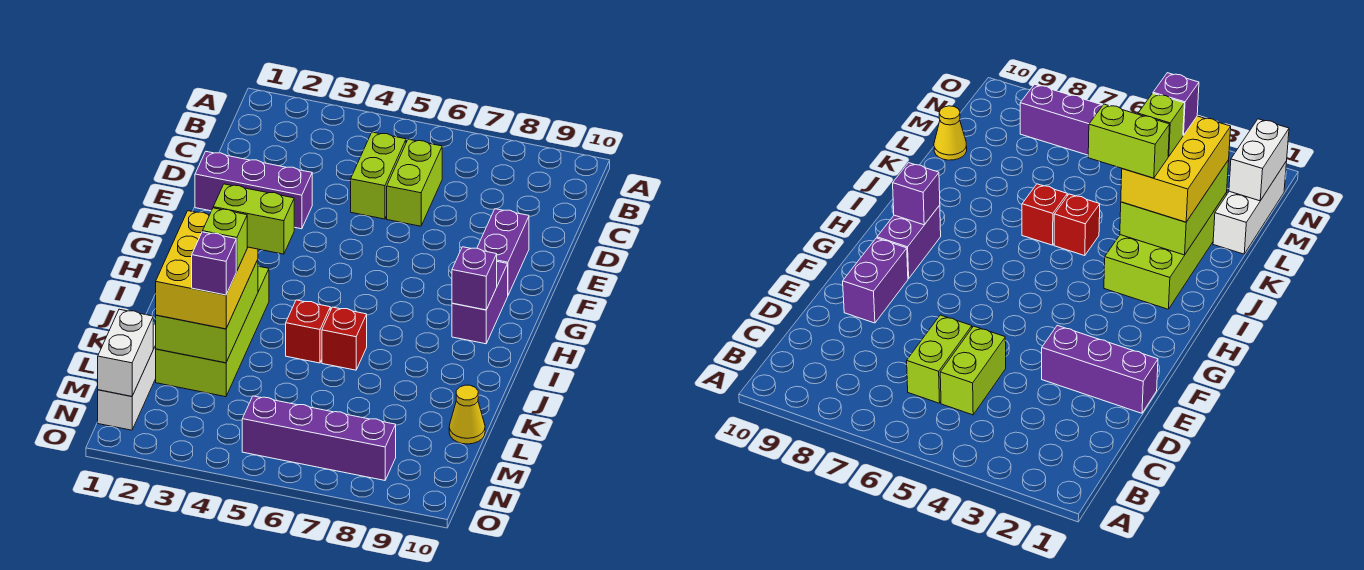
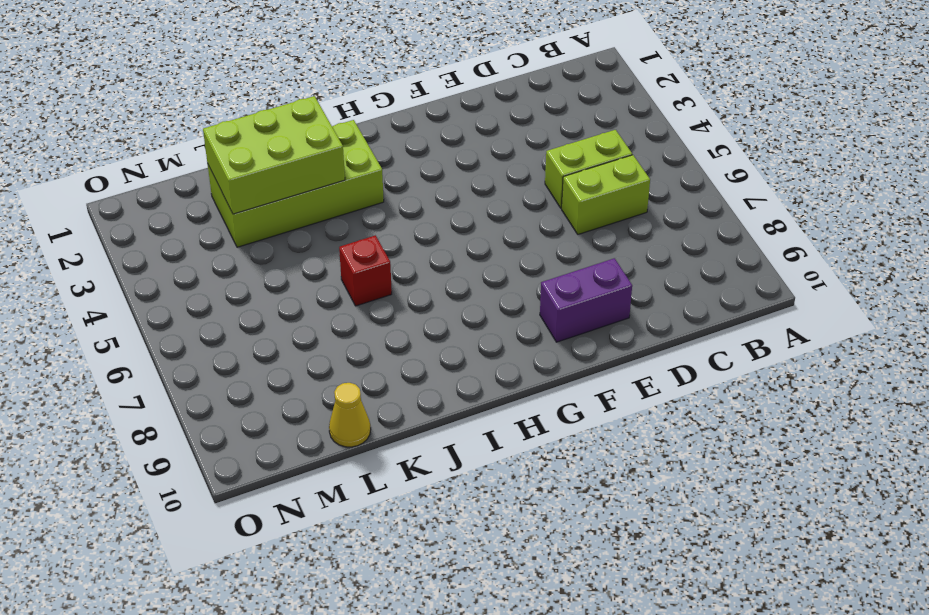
none -> purple 1x3 brick [195,152,312,229]
none -> purple 1x2 brick [452,262,508,344]
none -> red 1x1 brick [286,300,330,363]

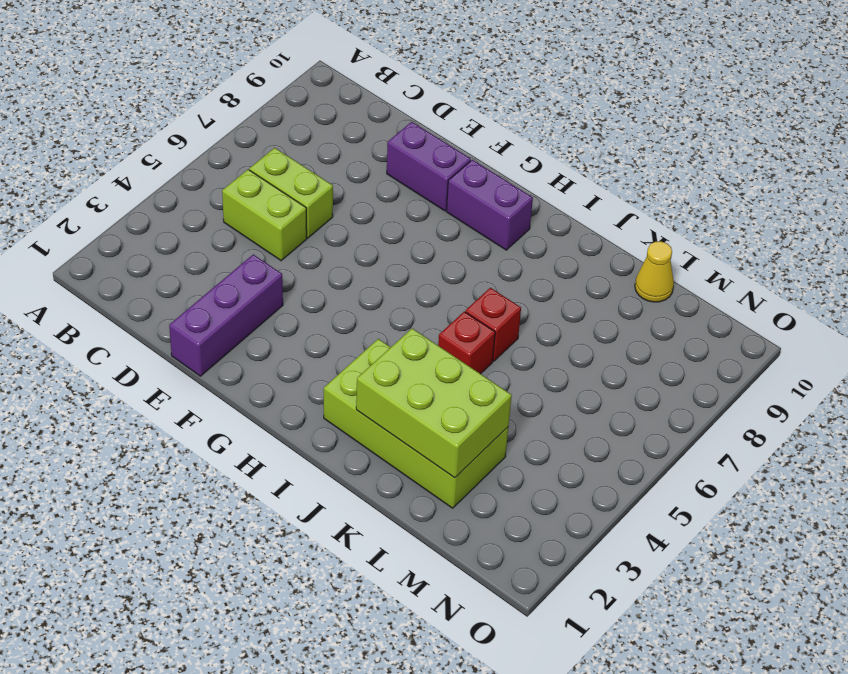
none -> white 1x3 brick [98,324,156,430]
none -> purple 1x4 brick [242,396,396,480]
none -> purple 1x1 brick [452,247,497,310]

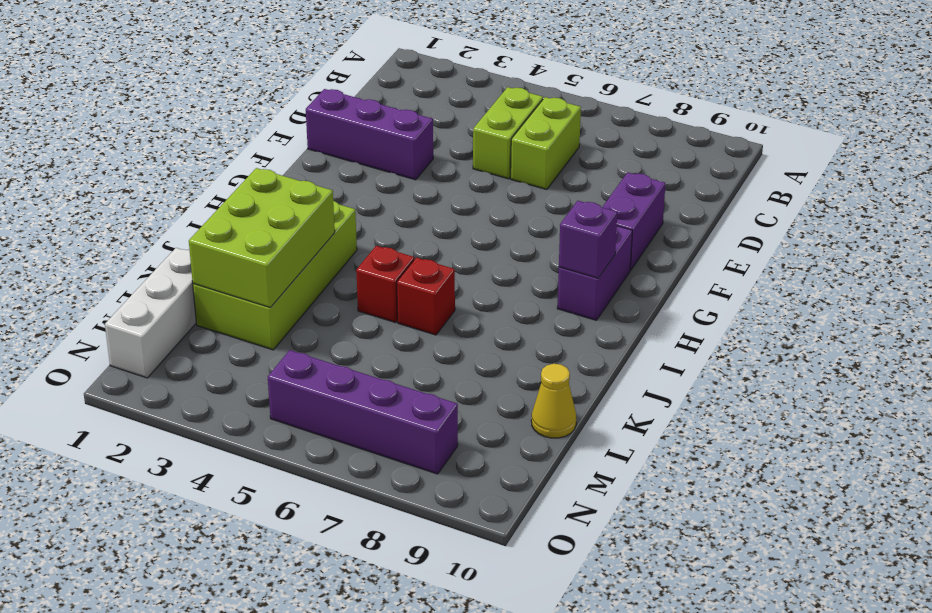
none -> white 1x2 brick [98,309,153,396]
none -> yellow 2x3 brick [156,211,258,329]
none -> lime 1x2 brick [213,184,294,254]

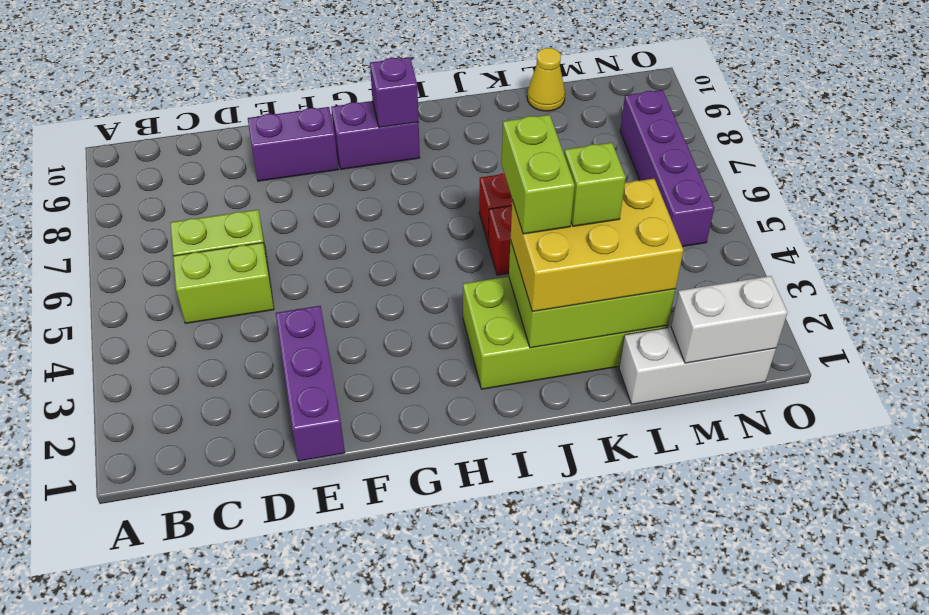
none -> purple 1x1 brick [192,232,236,295]

